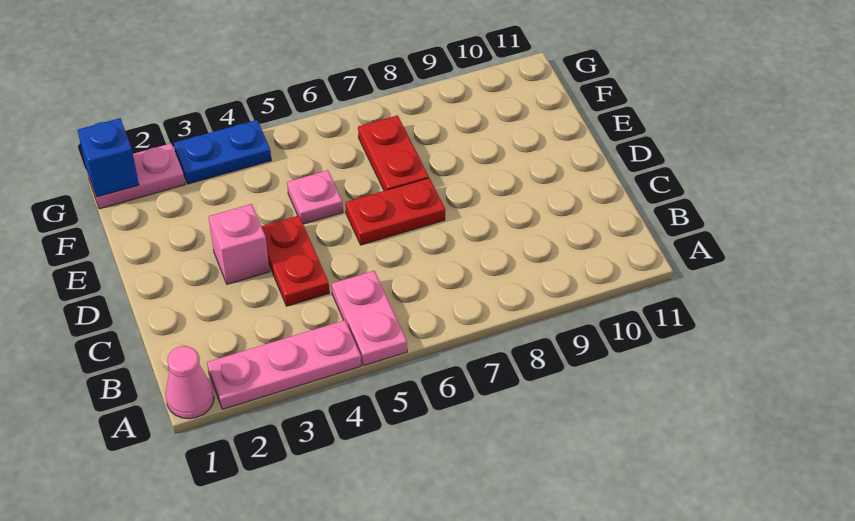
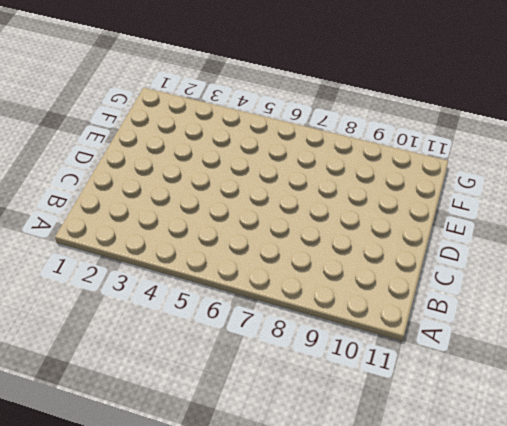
none -> pink 1x1 cone [166,346,214,419]
none -> pink 1x3 plate [207,320,361,409]

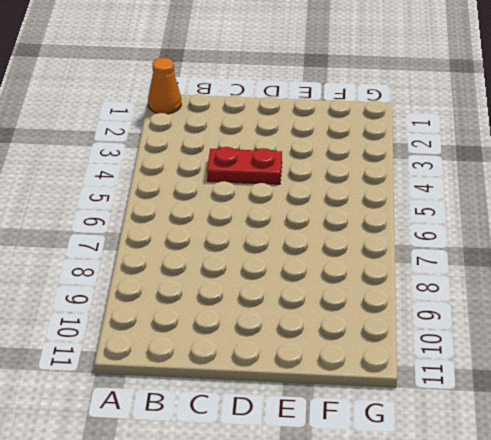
orange 1x1 cone [148,58,181,114] -> pink 1x1 cone [166,346,214,419]
none -> pink 1x3 plate [207,320,361,409]
none -> pink 1x2 plate [332,271,407,365]

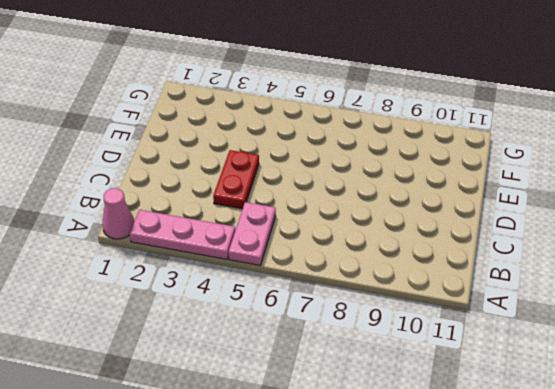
none -> pink 1x1 brick [209,204,270,284]
none -> red 1x2 plate [345,178,445,245]

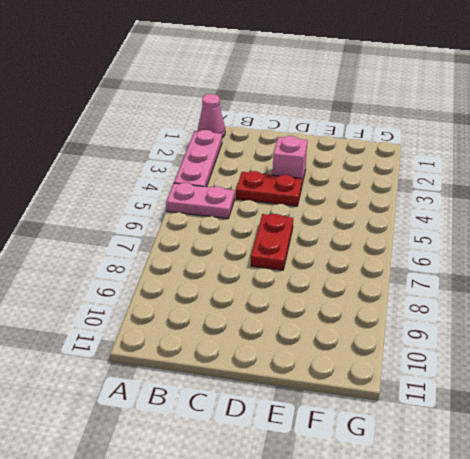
none -> pink 1x1 plate [287,170,343,224]
none -> red 1x2 plate [358,115,429,191]

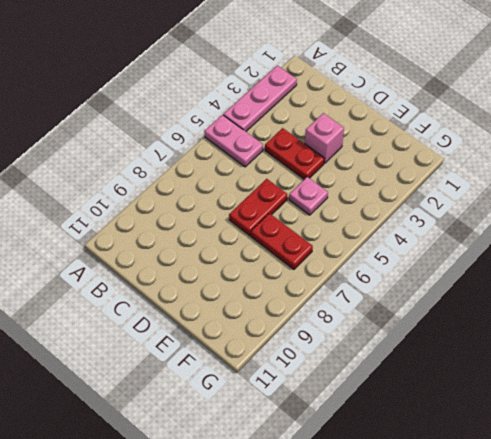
none -> pink 1x1 cone [166,346,214,419]
none -> pink 1x2 plate [87,144,185,209]

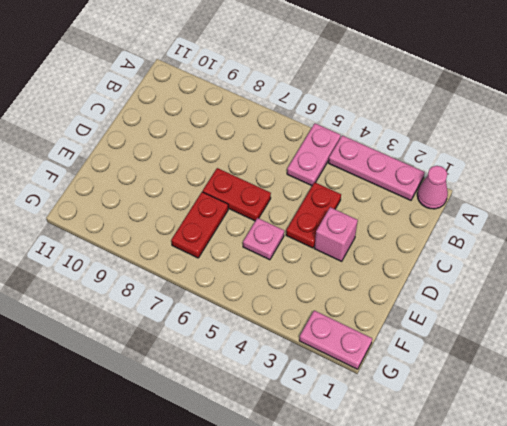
none -> blue 1x2 plate [174,120,271,184]
none -> blue 1x1 brick [78,118,139,197]

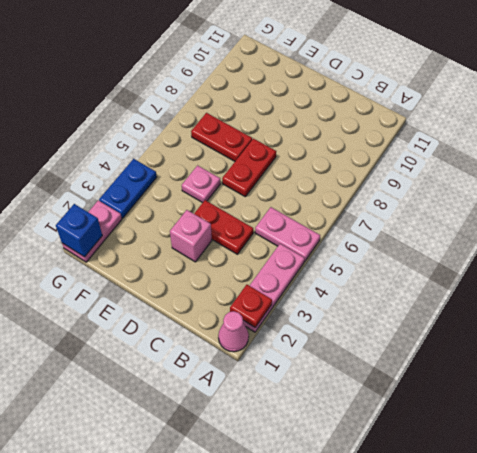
red 1x1 plate [230,285,272,327] -> none

